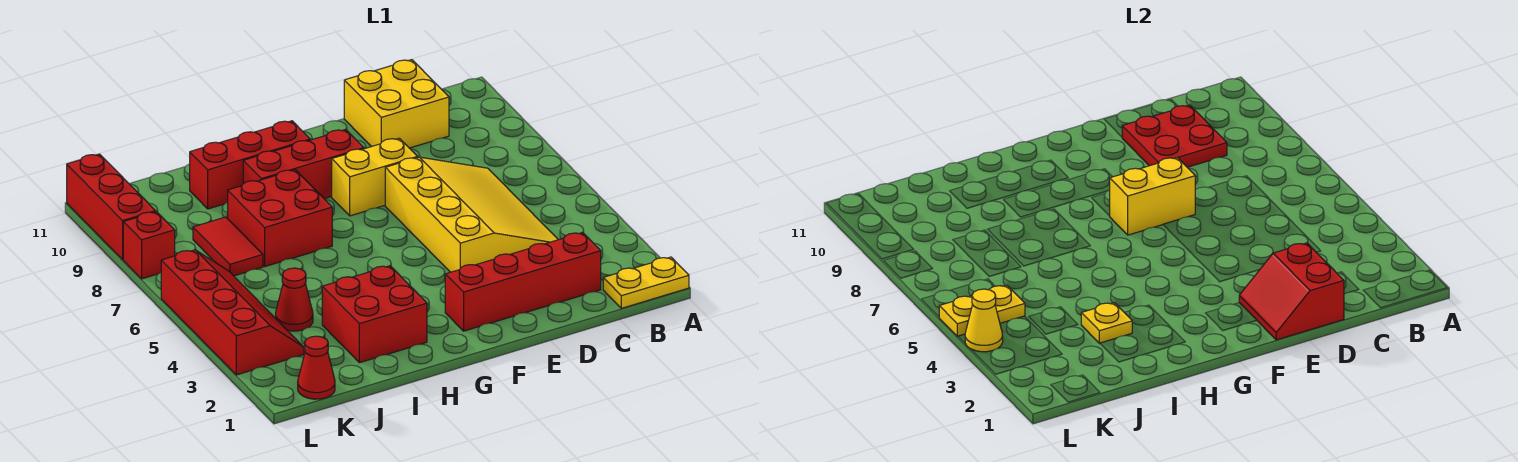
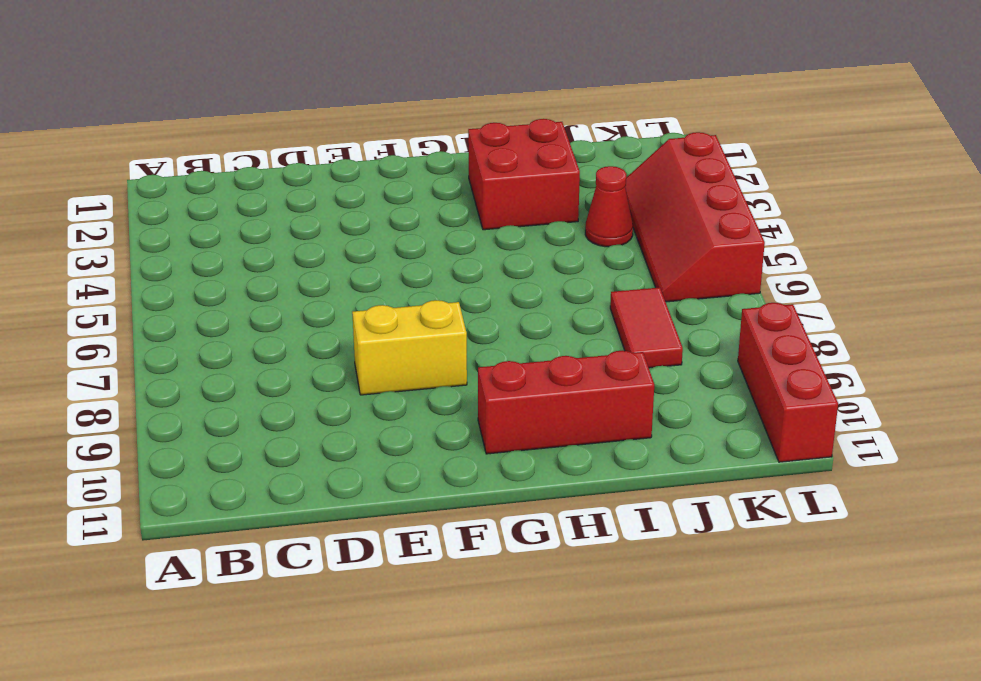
none -> yellow 1x2 plate [603,257,689,308]
none -> red 1x4 brick [445,232,601,331]
none -> yellow 3x4 slope [385,157,558,272]

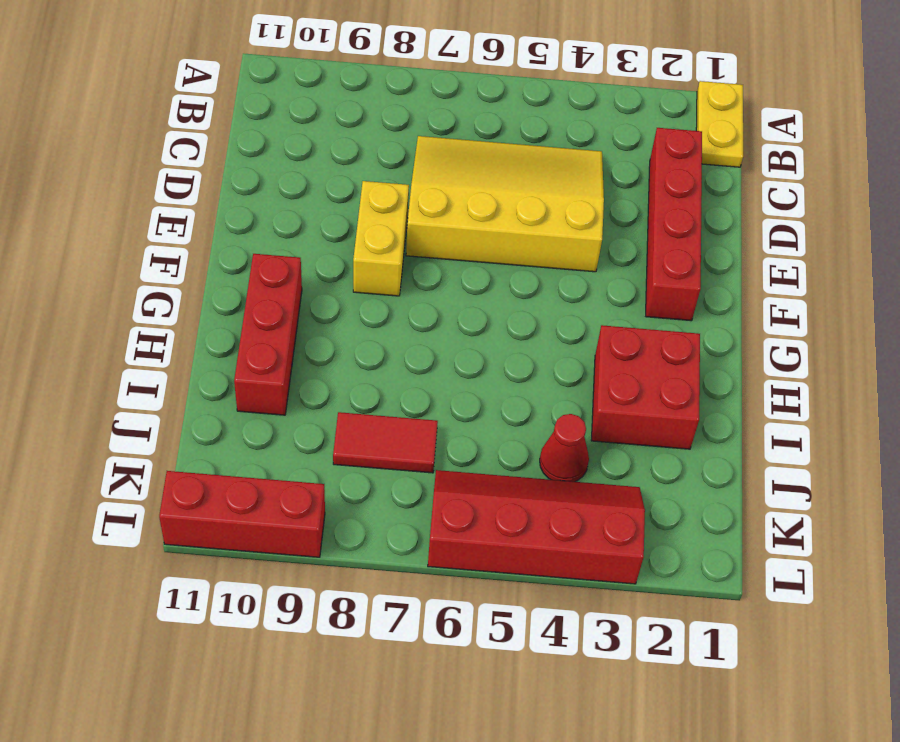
none -> yellow 2x2 brick [344,60,449,148]
none -> red 1x3 brick [243,130,364,199]
none -> red 2x2 brick [228,170,332,266]

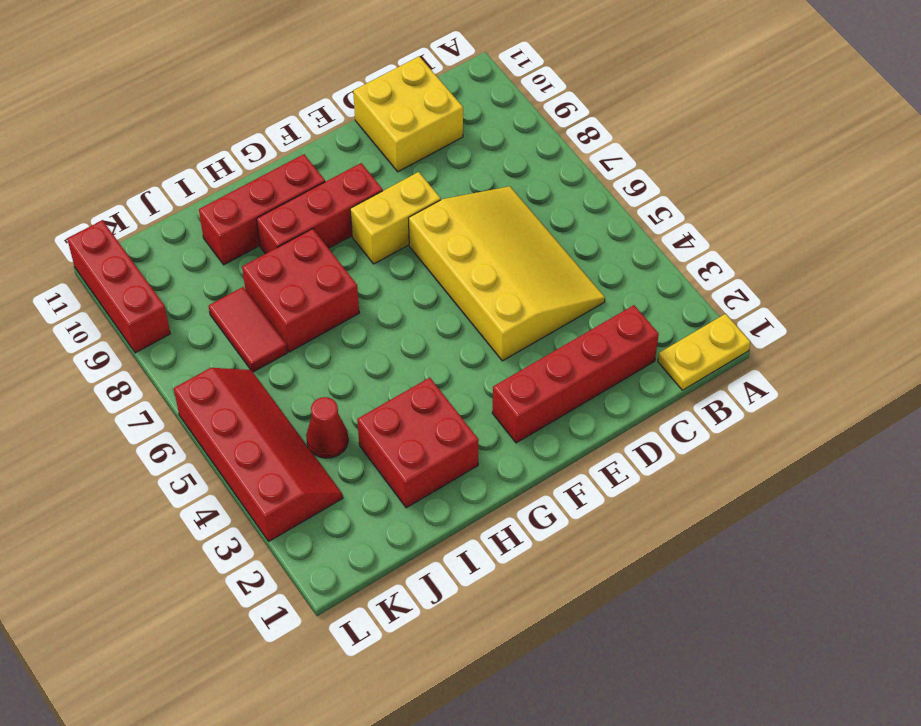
none -> red 1x1 cone [298,336,335,399]
none -> red 1x1 brick [123,212,175,279]
none -> red 2x2 plate [1122,105,1227,167]

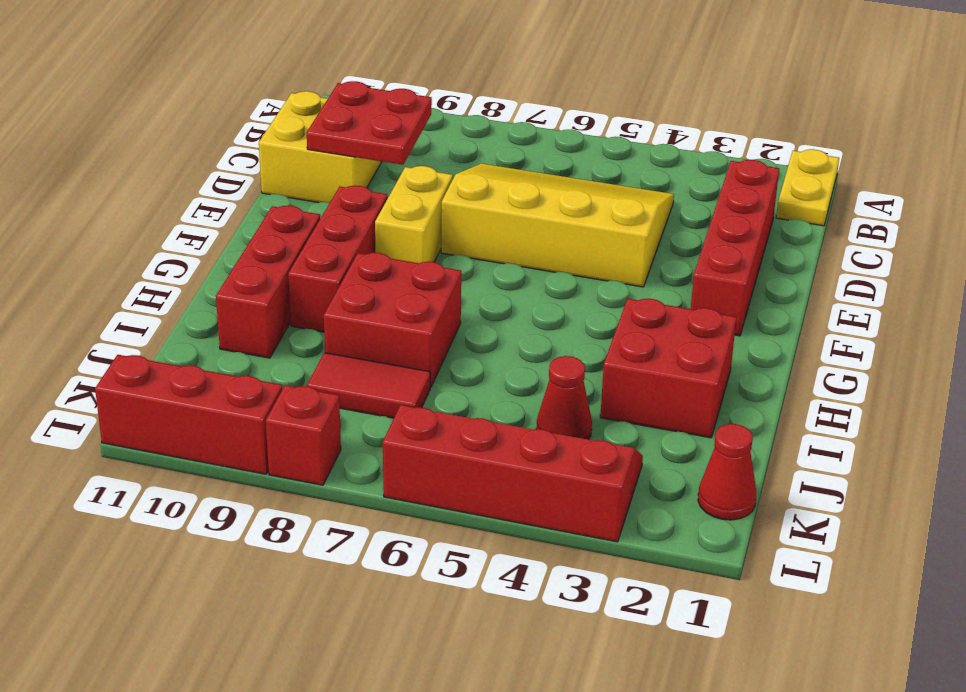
none -> red 2x2 slope [1239,243,1344,340]
none -> yellow 1x2 brick [1110,157,1195,235]
none -> yellow 1x1 plate [1081,303,1132,343]

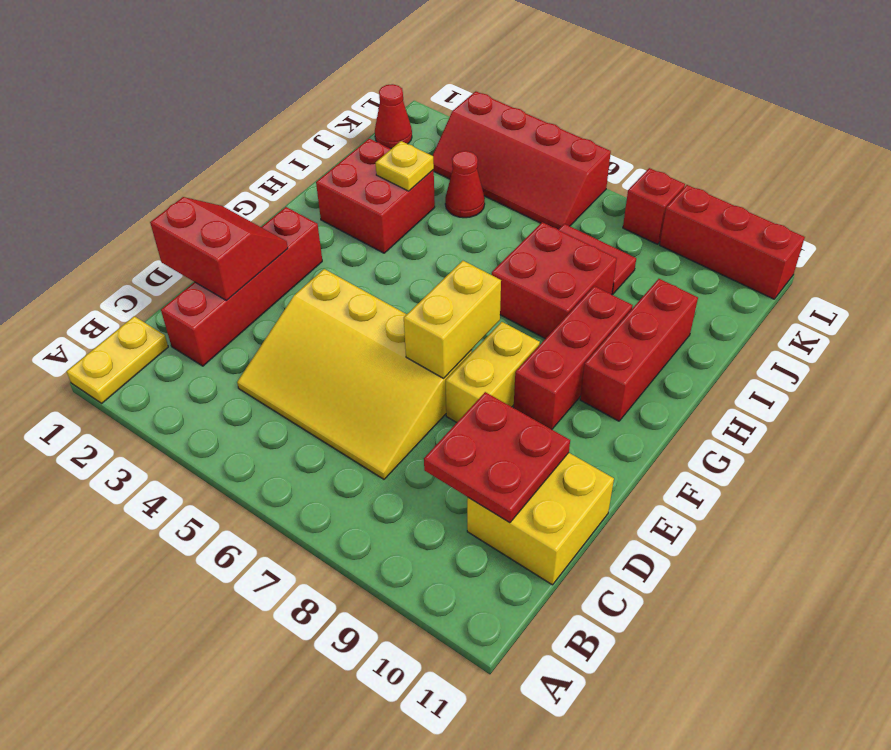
none -> yellow 1x2 plate [939,285,1025,337]
none -> yellow 1x1 cone [965,289,1003,352]

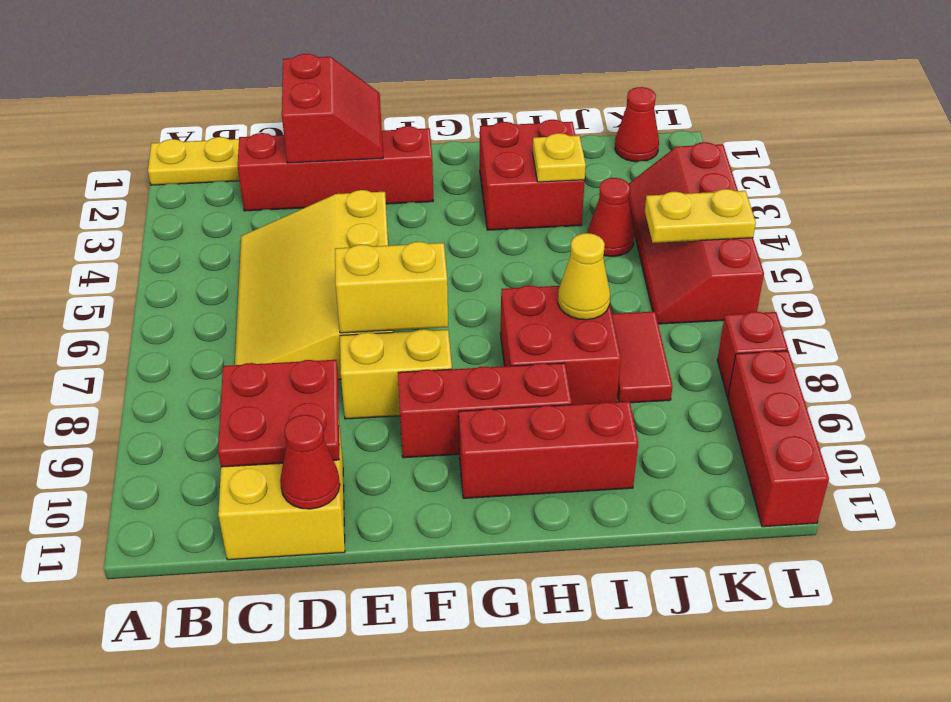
red 1x1 cone [280,415,340,509] -> none
yellow 1x1 cone [558,233,610,320] -> yellow 1x1 cone moved to [965,289,1003,352]

